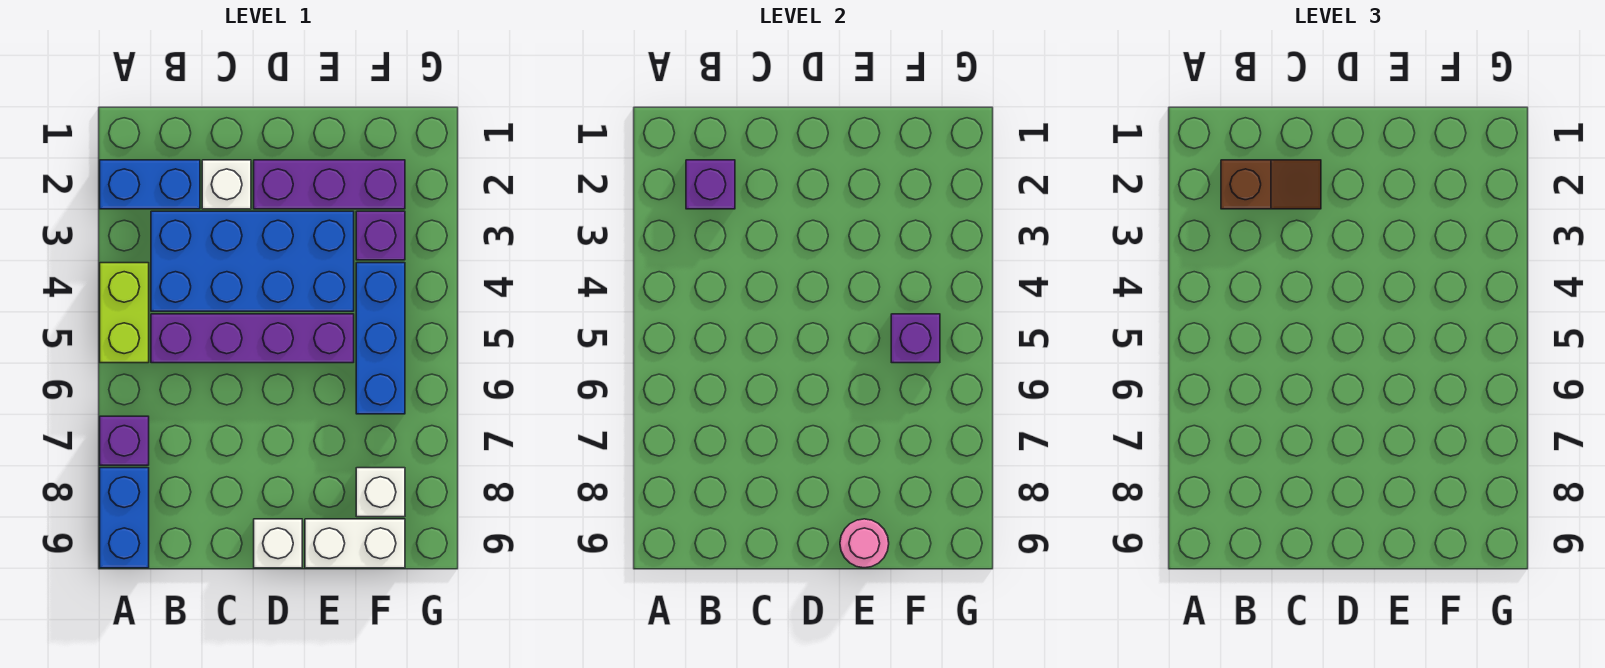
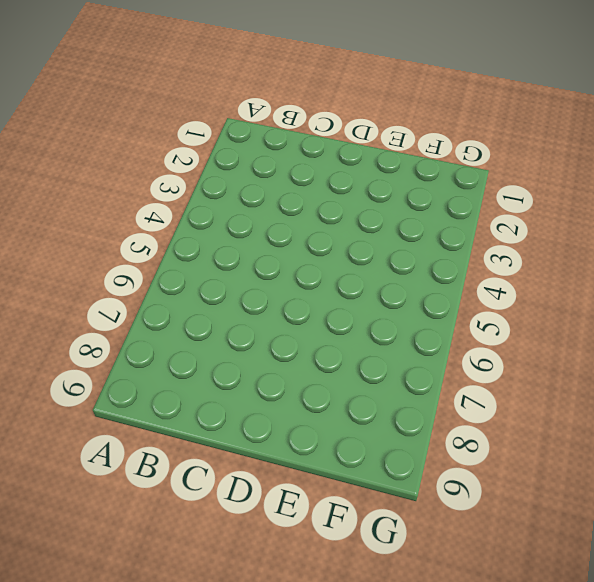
none -> blue 1x2 brick [100,160,200,209]
none -> lime 1x2 brick [100,263,149,363]
none -> purple 1x1 brick [100,416,149,465]

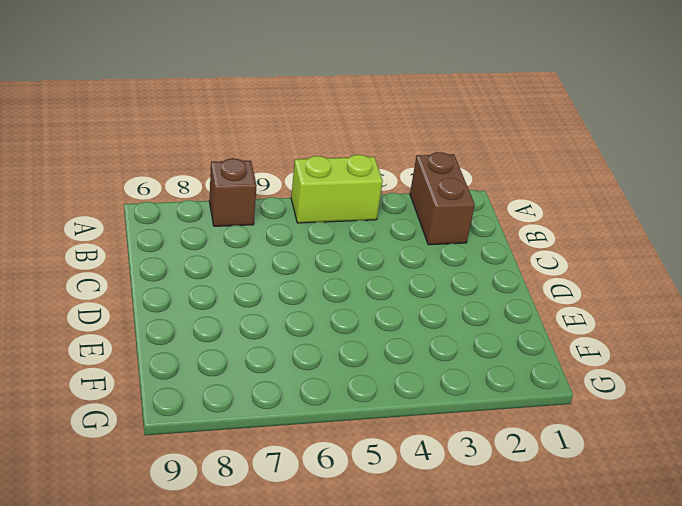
brown 1x2 brick [410,152,475,245] -> blue 1x2 brick [100,160,200,209]
brown 1x1 brick [209,158,257,226] -> purple 1x1 brick [100,416,149,465]
none -> blue 1x2 brick [100,468,149,568]
none -> blue 2x4 brick [151,211,354,311]
none -> purple 1x4 brick [151,314,354,363]

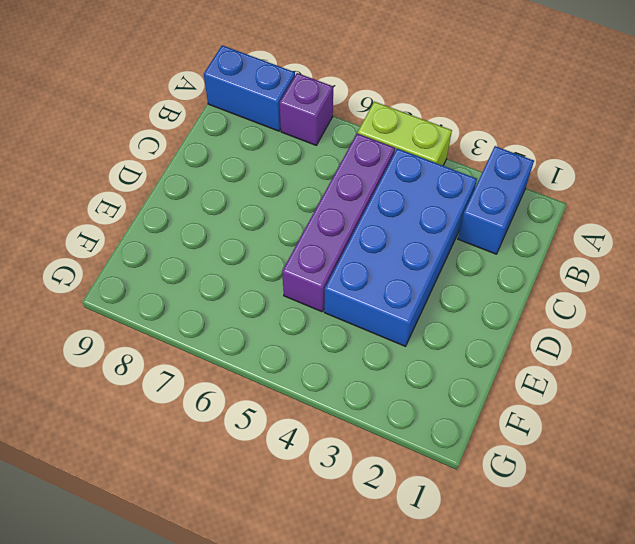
none -> white 1x1 brick [202,160,251,209]
none -> purple 1x3 brick [254,160,405,209]
none -> white 1x1 brick [254,519,302,568]

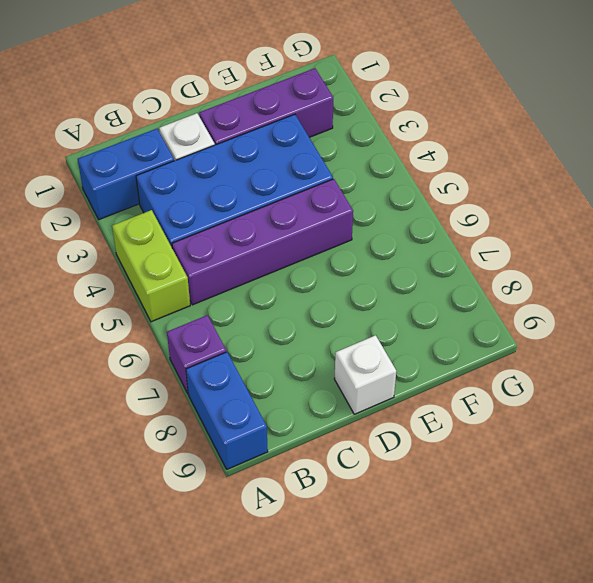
none -> white 1x2 brick [305,519,405,568]
none -> purple 1x1 brick [356,211,405,260]
none -> blue 1x3 brick [356,263,405,414]

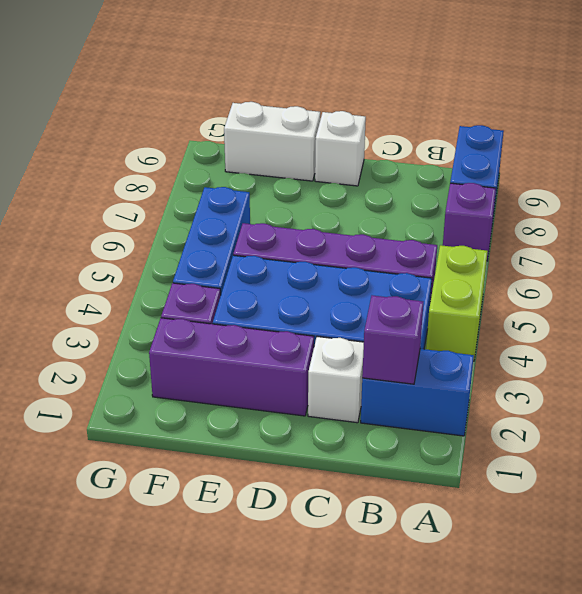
none -> white 1x1 brick [356,468,405,517]
none -> pink 1x1 round brick [840,519,889,568]
none -> purple 1x1 brick [891,314,940,363]

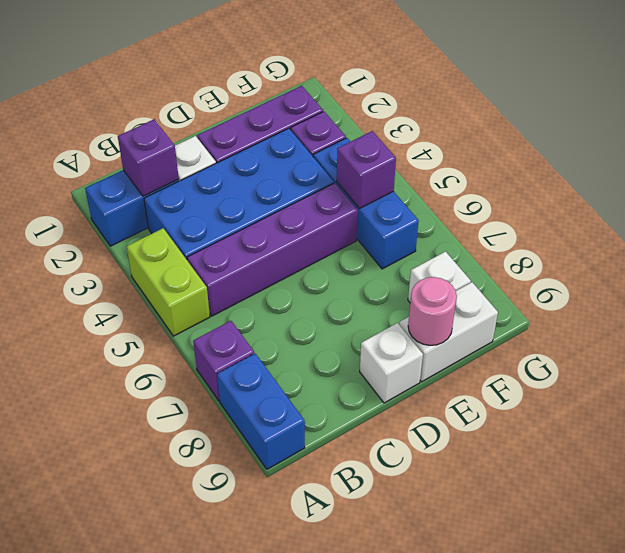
none -> brown 1x2 slope [1221,160,1321,209]

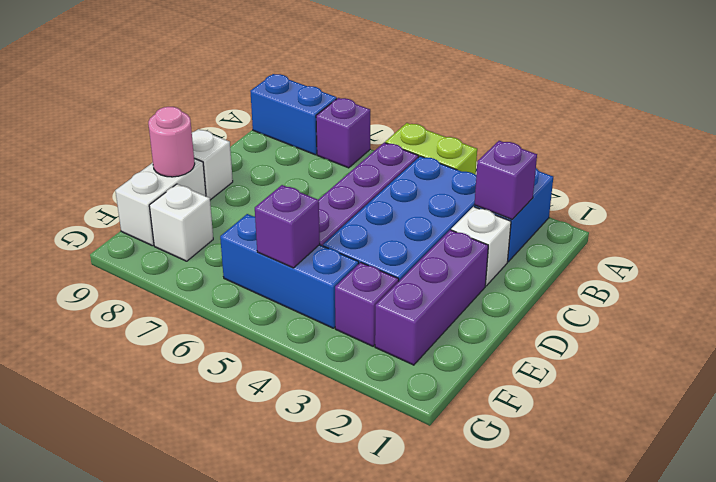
none -> brown 1x2 slope [1221,160,1321,209]

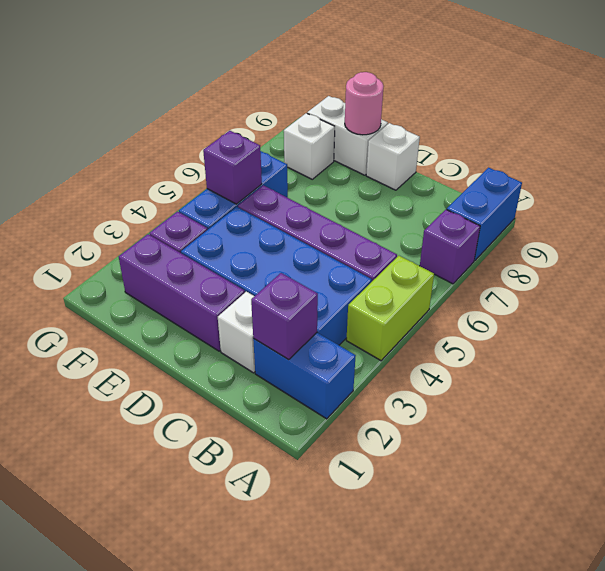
none -> brown 1x2 slope [1221,160,1321,209]

